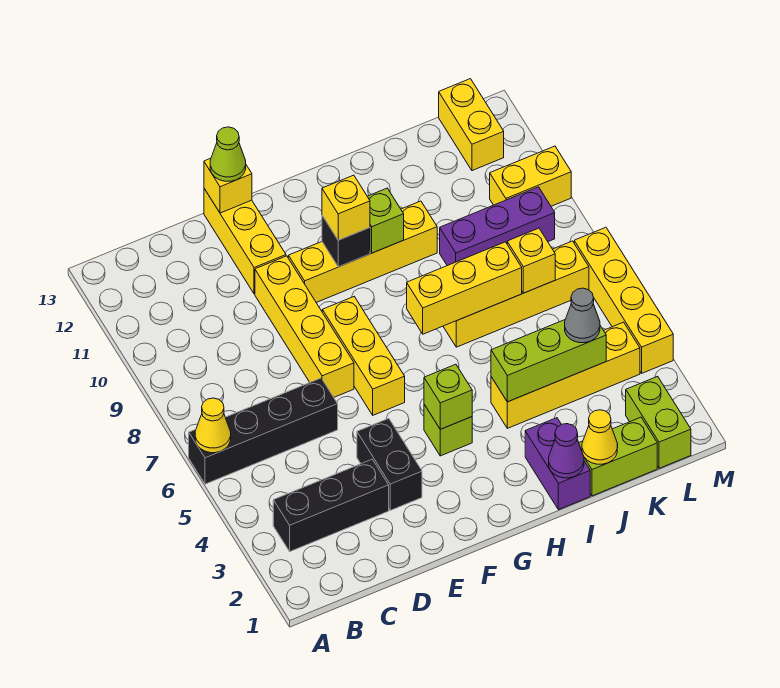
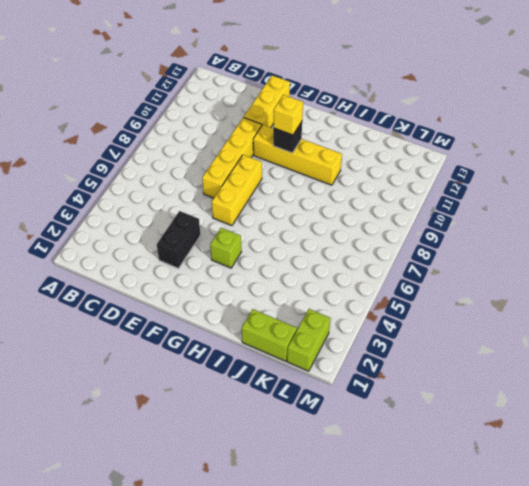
none -> black 1x4 brick [189,378,338,484]
none -> black 1x3 brick [273,459,389,551]
none -> purple 1x2 brick [525,418,590,510]
none -> yellow 1x4 brick [491,322,640,428]

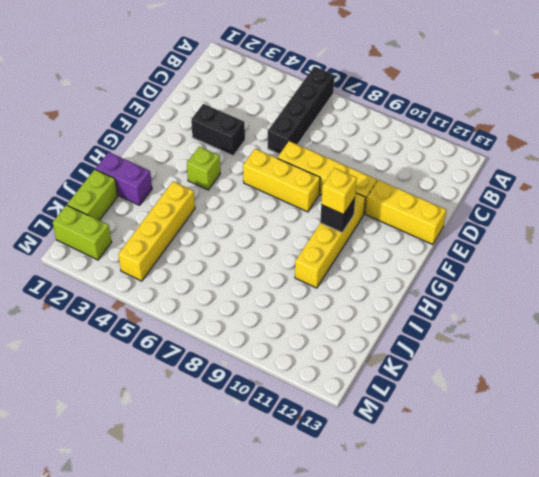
none -> black 1x3 brick [273,459,389,551]
none -> yellow 1x4 brick [443,241,589,347]
none -> purple 1x3 brick [440,187,555,266]
none -> yellow 1x2 brick [490,146,571,206]

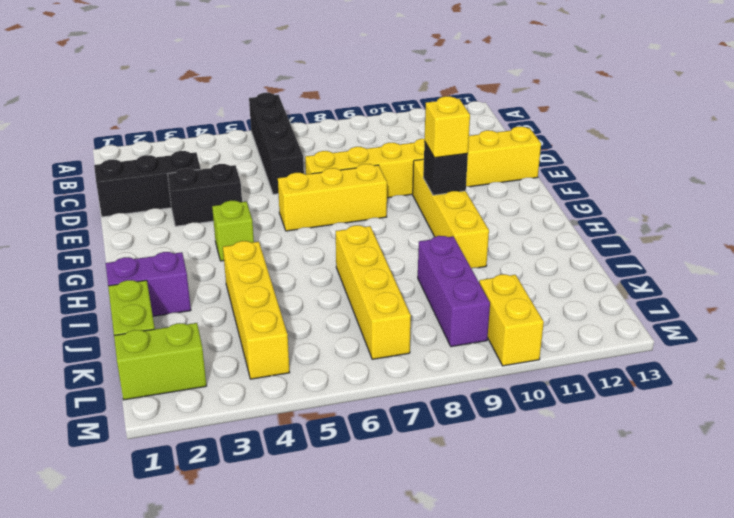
black 1x3 brick [94,151,201,217] -> black 1x3 brick turned to [273,459,389,551]
none -> yellow 1x2 brick [439,79,504,171]
none -> yellow 1x4 brick [574,227,673,373]
none -> yellow 1x1 cone [195,398,231,453]
none -> yellow 1x1 brick [204,158,252,213]

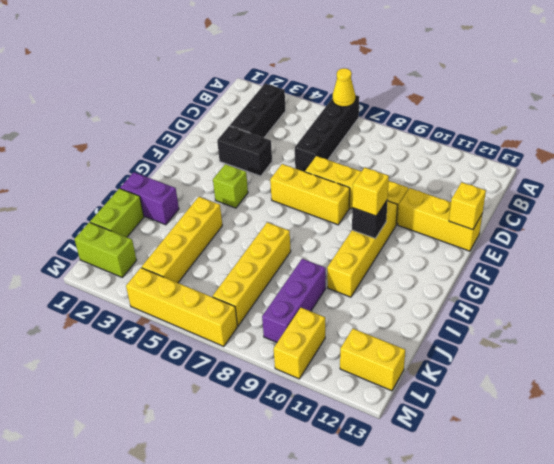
none -> lime 1x1 brick [424,364,472,429]
none -> yellow 1x3 brick [407,242,522,334]
none -> lime 1x1 brick [367,188,404,253]
none -> purple 1x1 cone [549,424,584,478]

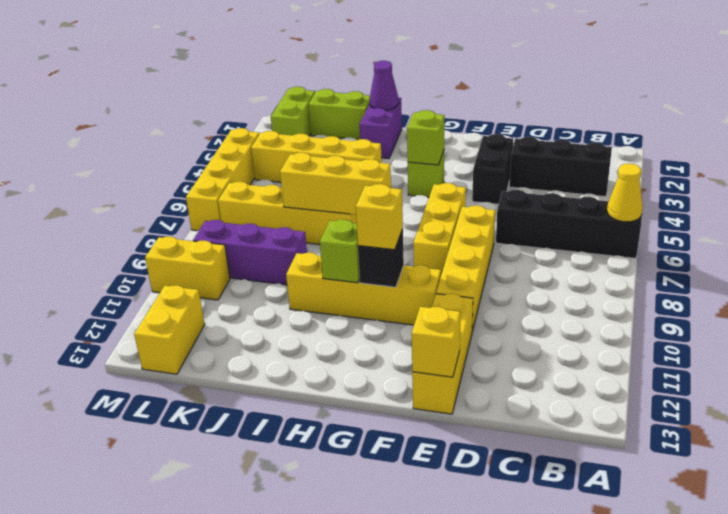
none -> lime 1x3 brick [491,320,606,402]
none -> yellow 1x1 cone [582,410,618,464]
none -> yellow 1x1 brick [507,228,555,293]
none -> lime 1x1 cone [210,127,246,181]

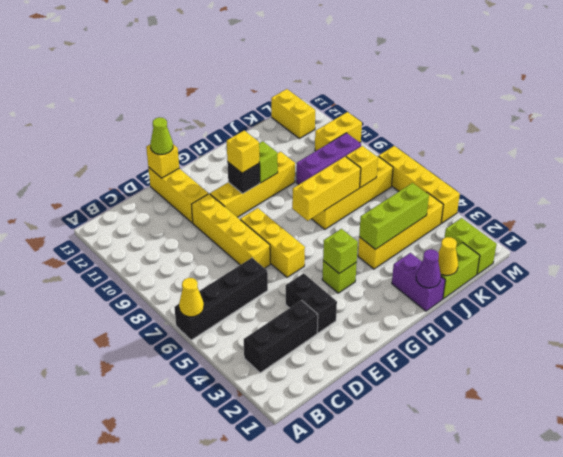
none -> grey 1x1 cone [565,288,600,343]

